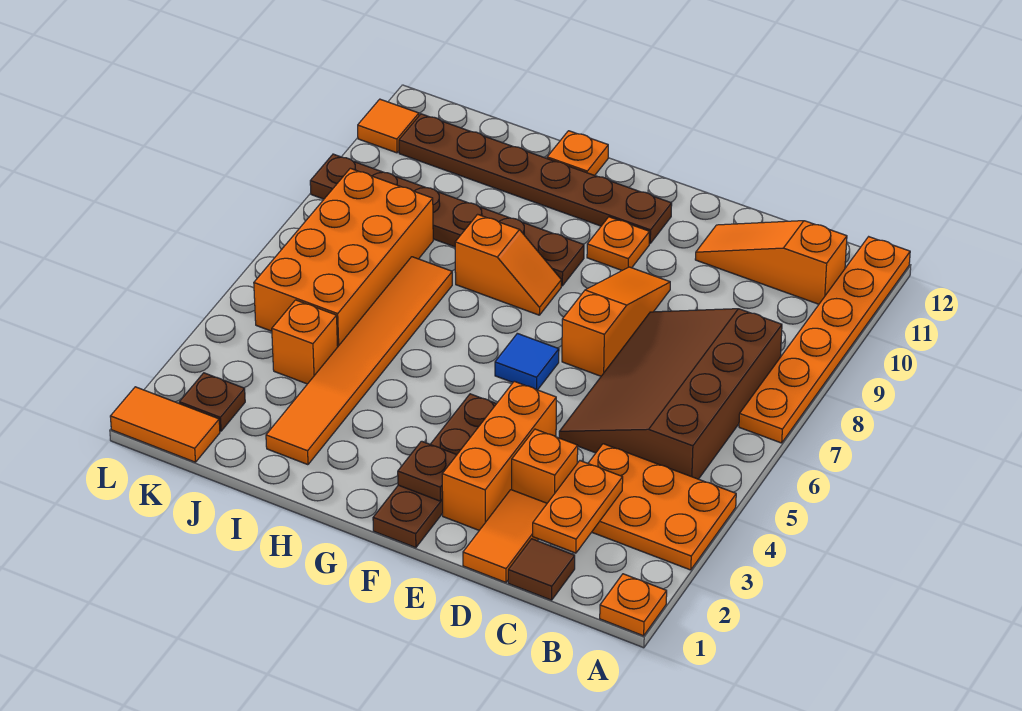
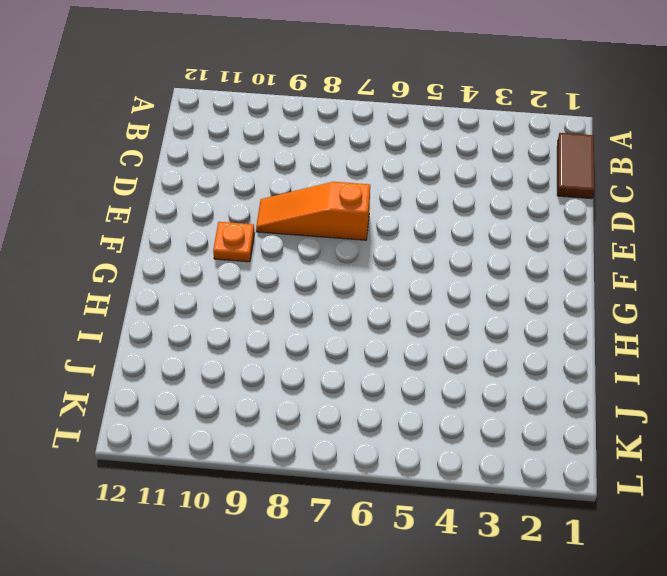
brown 1x2 tile [557,133,594,199] -> brown 1x1 tile [508,539,575,600]
none -> orange 1x1 plate [600,574,667,636]
none -> orange 2x3 plate [588,444,736,570]
none -> orange 1x6 plate [739,237,910,443]

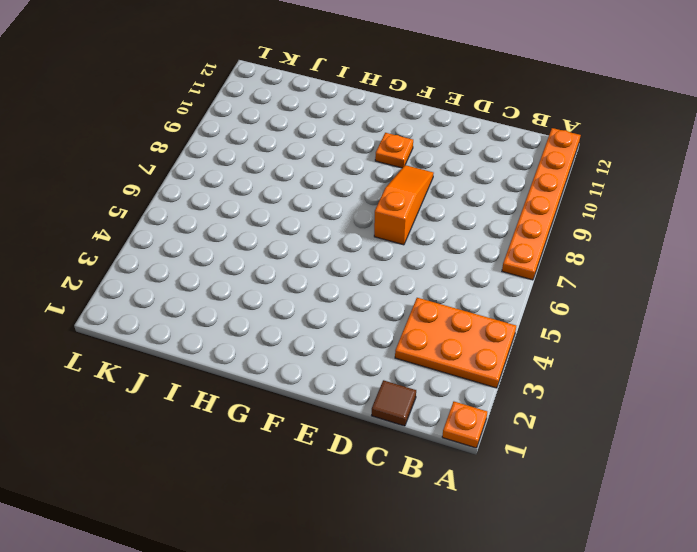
none -> brown 3x4 slope [559,309,782,479]
none -> orange 1x3 slope [695,221,847,304]
none -> orange 1x2 tile [463,490,547,582]

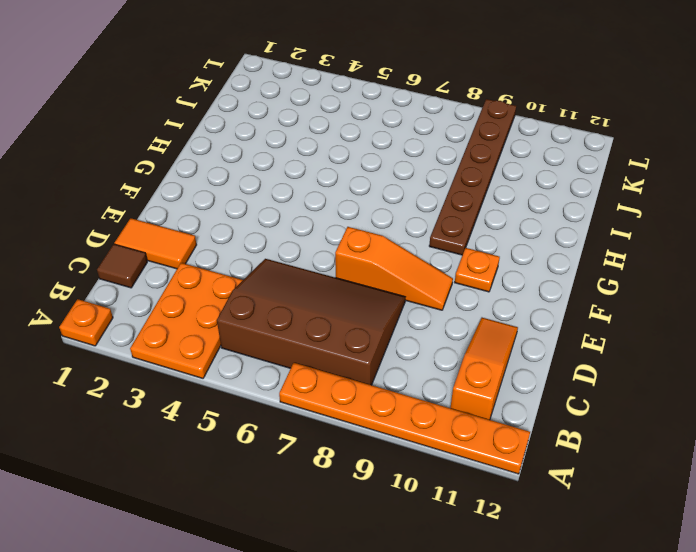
none -> orange 1x1 brick [512,429,578,503]
none -> orange 1x3 brick [442,381,556,530]
none -> brown 1x4 plate [373,394,496,548]

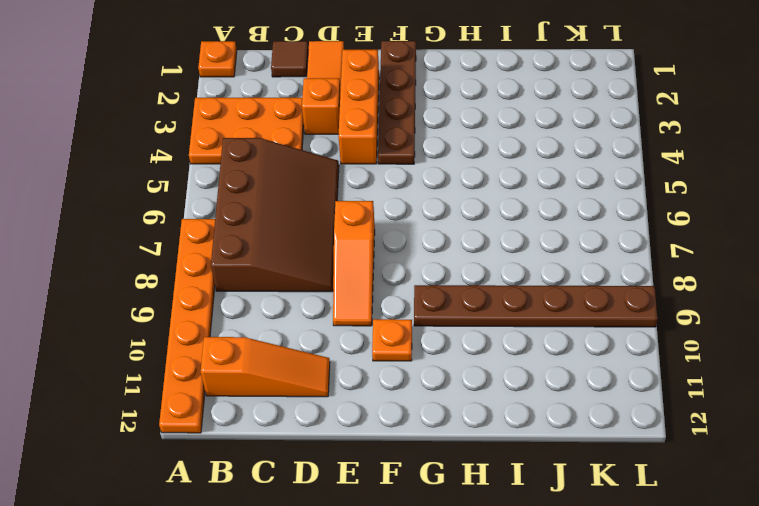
none -> blue 1x1 tile [495,333,559,390]
none -> brown 1x6 plate [399,114,672,244]
none -> orange 1x2 slope [455,214,561,315]

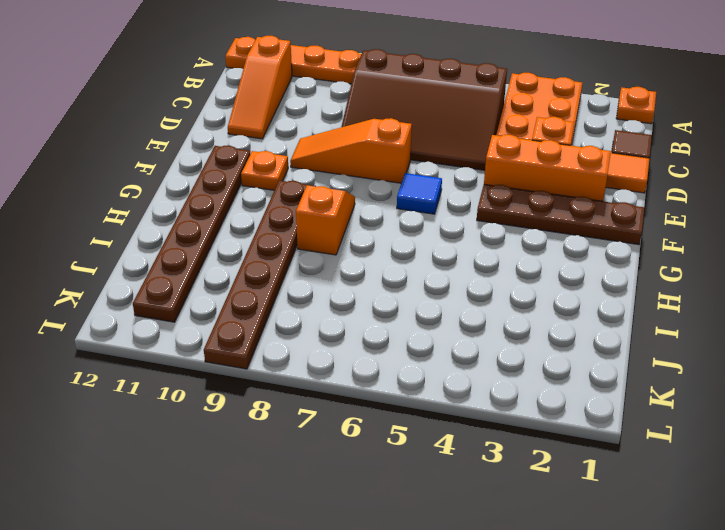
none -> orange 1x1 plate [547,131,608,175]
none -> orange 1x6 tile [266,257,452,465]
none -> orange 1x1 brick [272,300,338,384]

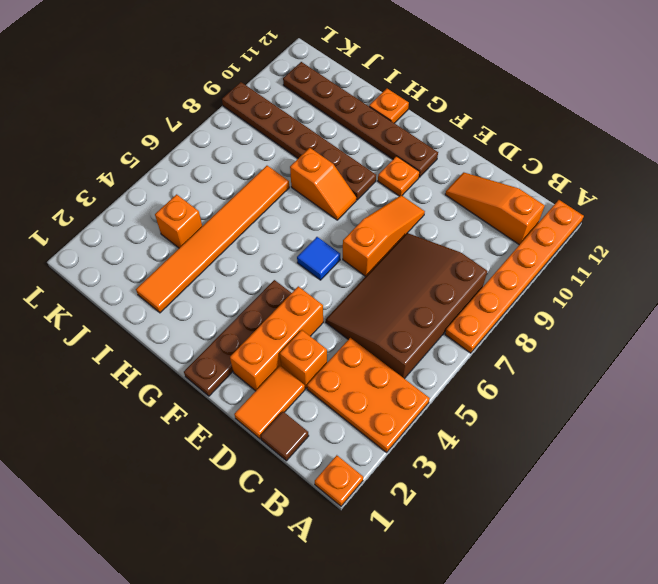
none -> orange 2x4 brick [254,168,433,346]
none -> orange 1x2 tile [110,387,220,462]
none -> brown 1x1 plate [179,373,245,431]

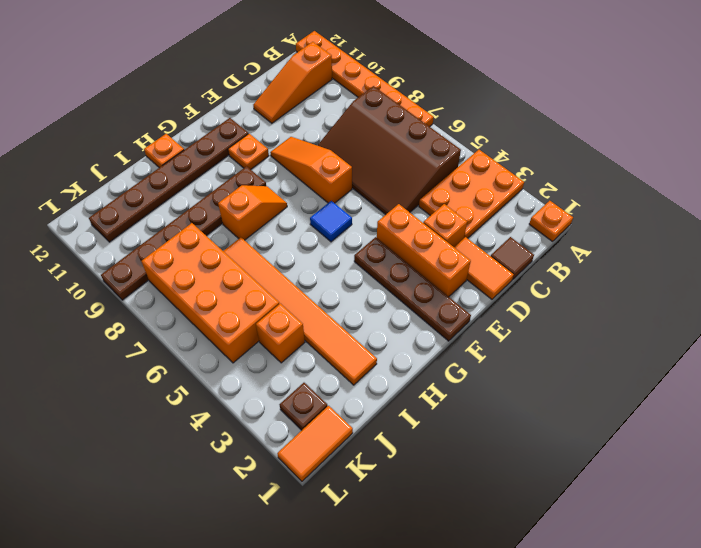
none -> orange 1x1 tile [358,99,419,153]
none -> orange 1x2 plate [533,461,623,553]
none -> brown 1x1 plate [398,441,457,501]

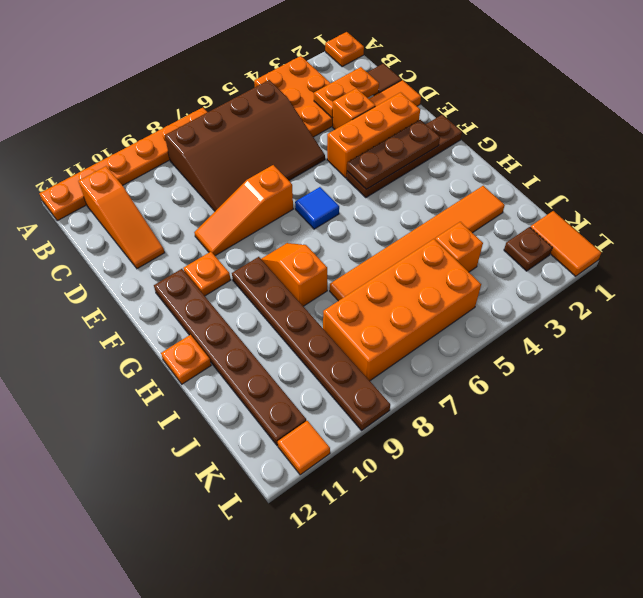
brown 1x3 plate [347,120,440,189] -> brown 1x1 plate [398,441,457,501]

